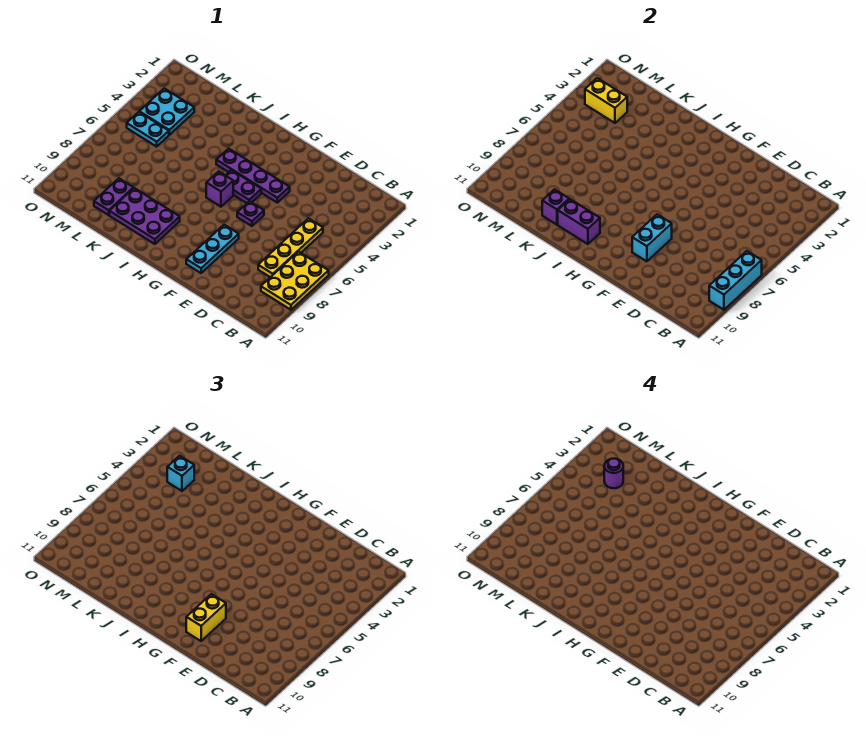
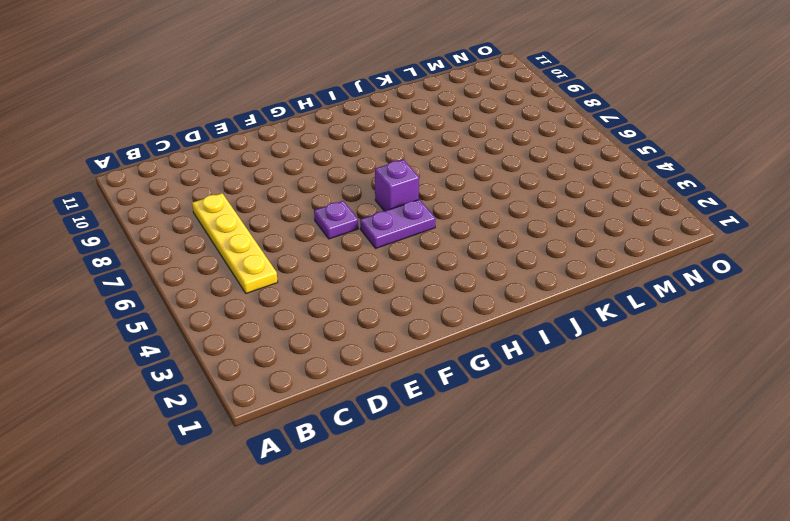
none -> yellow 2x3 plate [261,252,329,310]
none -> purple 1x4 plate [216,149,290,203]
none -> cyan 1x3 plate [186,225,239,273]

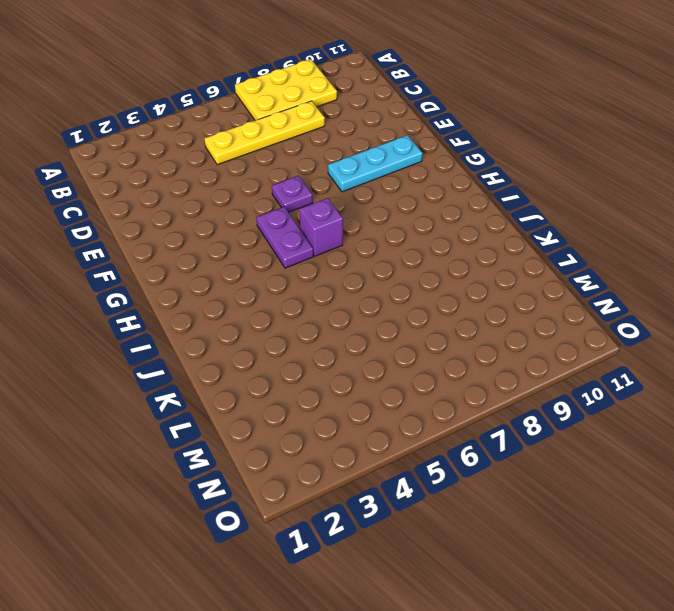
none -> purple 1x4 plate [216,149,290,203]
none -> purple 2x3 plate [109,188,180,244]
none -> purple 1x2 plate [94,178,133,215]

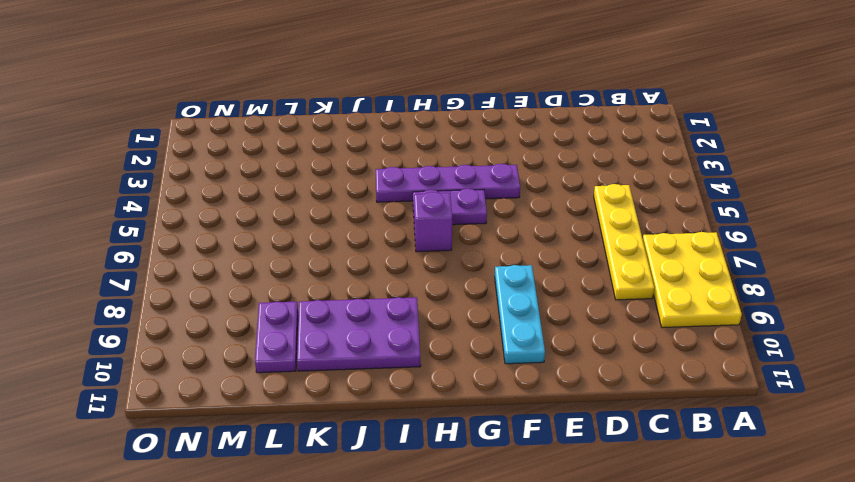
none -> purple 1x1 plate [237,201,264,226]
none -> cyan 2x2 plate [139,88,194,135]
none -> cyan 1x2 plate [127,112,169,147]

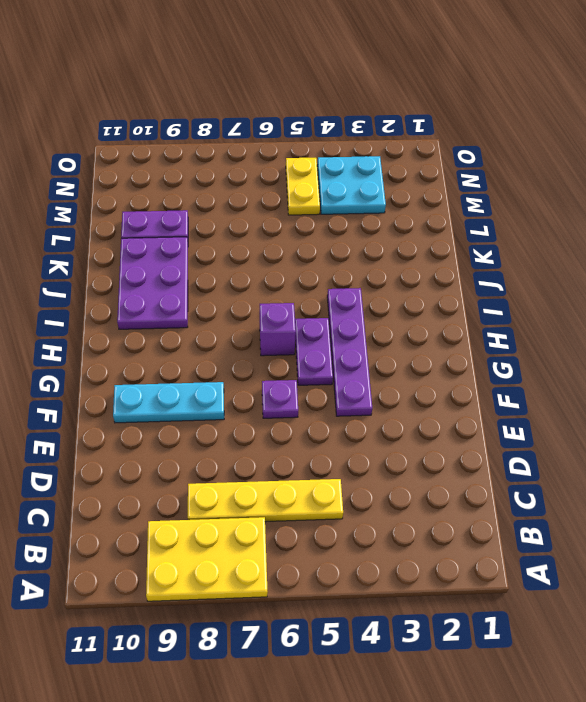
yellow 1x2 plate [286,158,320,215] -> cyan 1x2 plate [127,112,169,147]
none -> cyan 1x3 brick [709,251,762,310]
none -> cyan 1x2 brick [632,214,672,261]
none -> purple 1x2 brick [558,199,600,244]

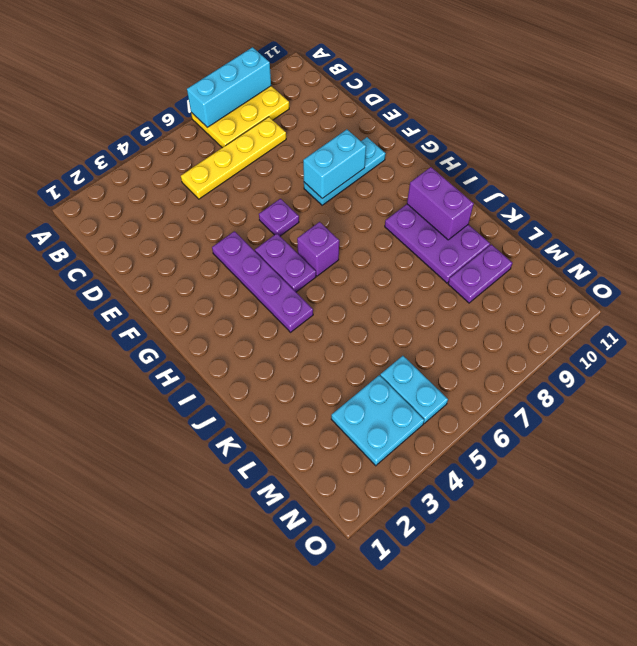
none -> purple 1x1 brick [542,189,569,225]
none -> yellow 1x2 brick [585,78,627,123]
none -> yellow 1x2 brick [186,594,226,641]

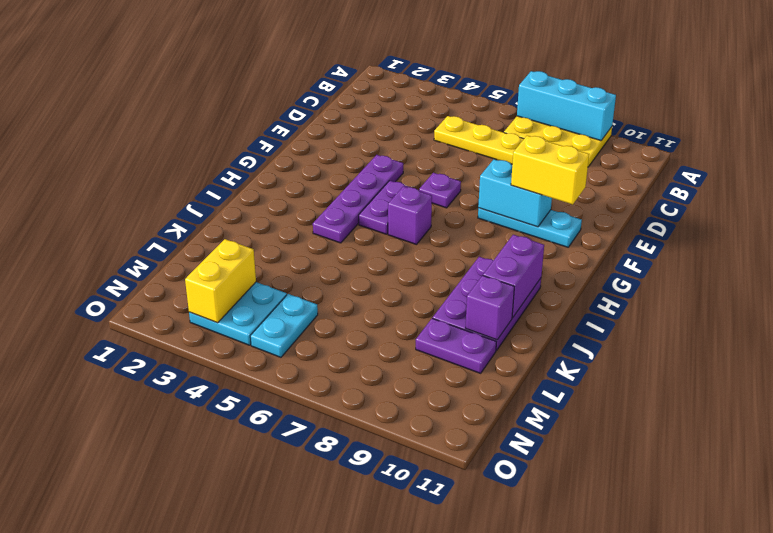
none -> cyan 1x1 brick [167,456,194,491]
none -> purple 1x1 round brick [604,459,623,488]

